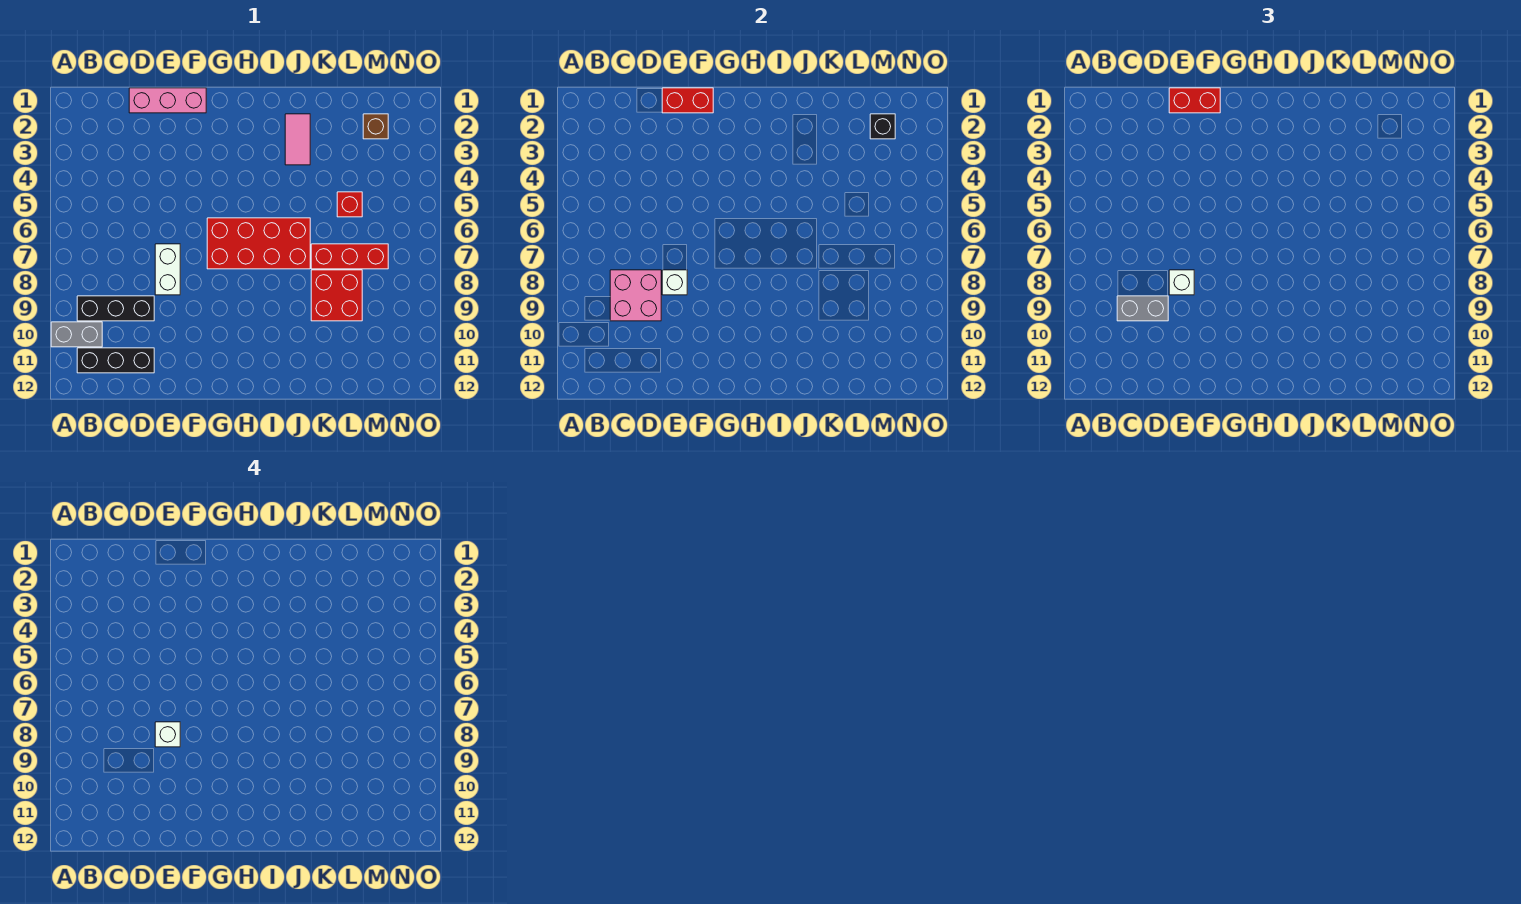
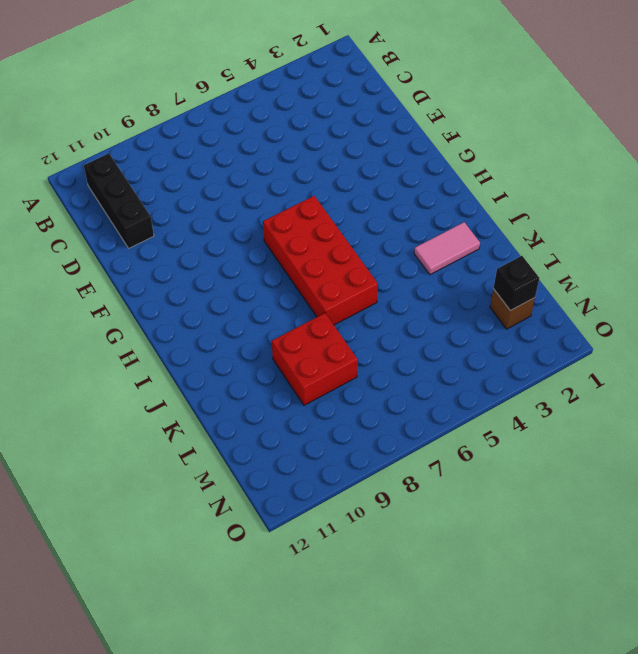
none -> grey 1x2 brick [51,322,102,347]
none -> black 1x3 brick [77,296,154,321]
none -> pink 1x3 brick [129,88,206,113]

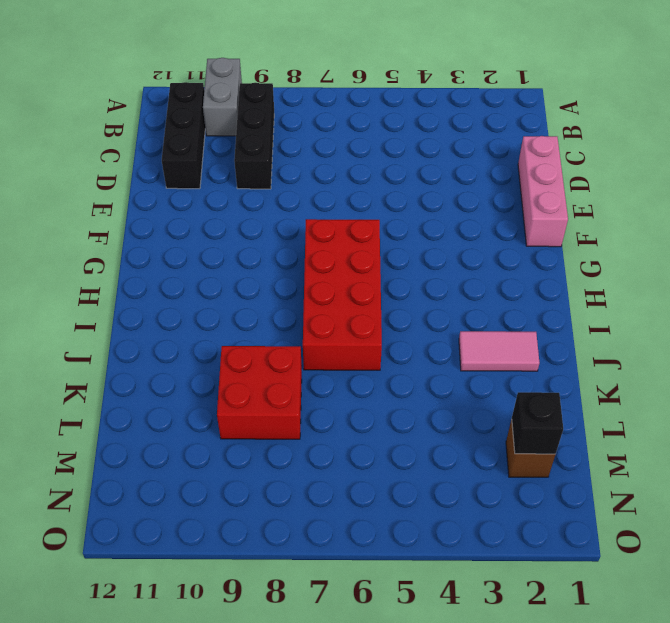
none -> white 1x2 brick [155,244,180,295]
none -> red 1x3 brick [311,244,388,269]
none -> red 1x1 brick [337,192,362,217]

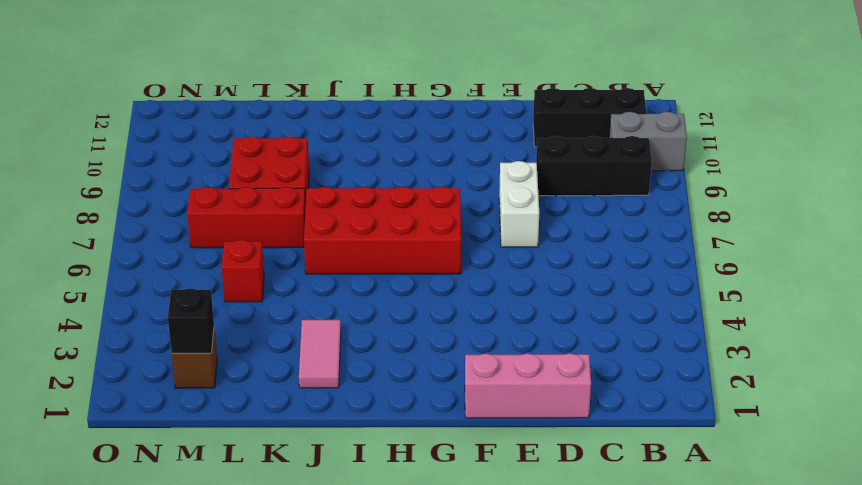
none -> pink 2x2 brick [610,270,661,321]
none -> red 1x2 brick [662,88,713,113]
none -> white 1x1 brick [662,270,687,295]

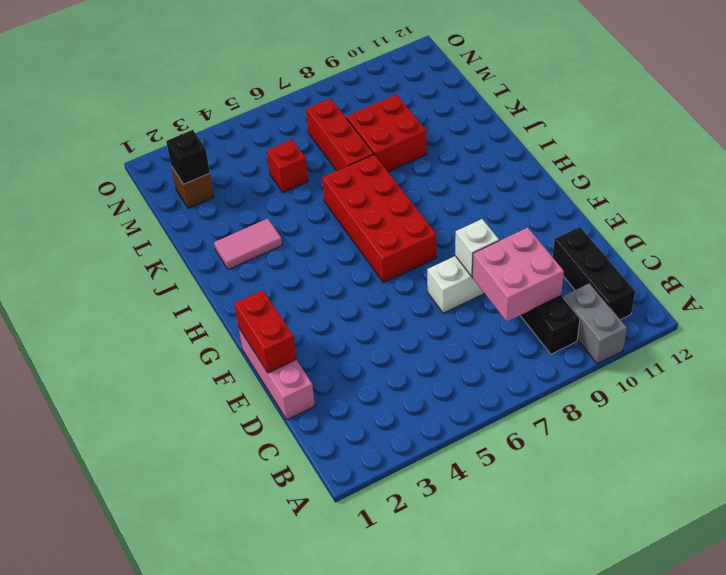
none -> grey 1x2 brick [1117,296,1168,321]
none -> red 1x2 brick [1169,88,1220,113]
none -> white 1x1 brick [1169,270,1194,295]

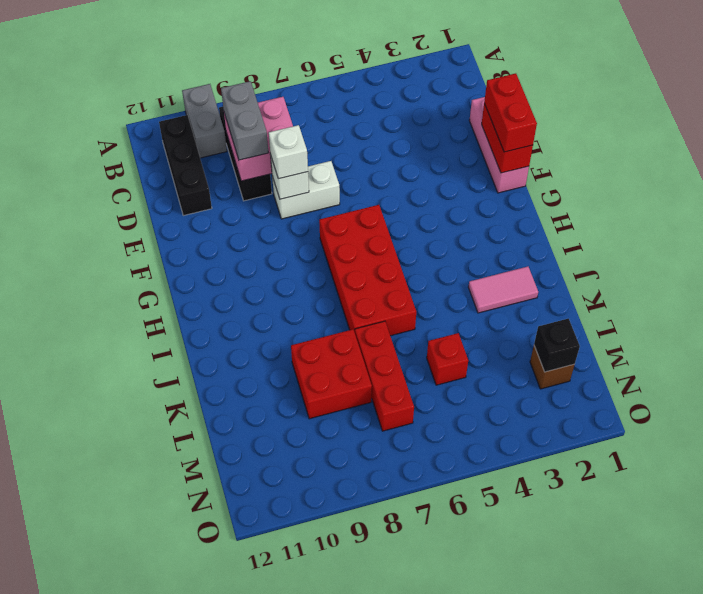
none -> white 1x1 brick [155,722,180,747]

